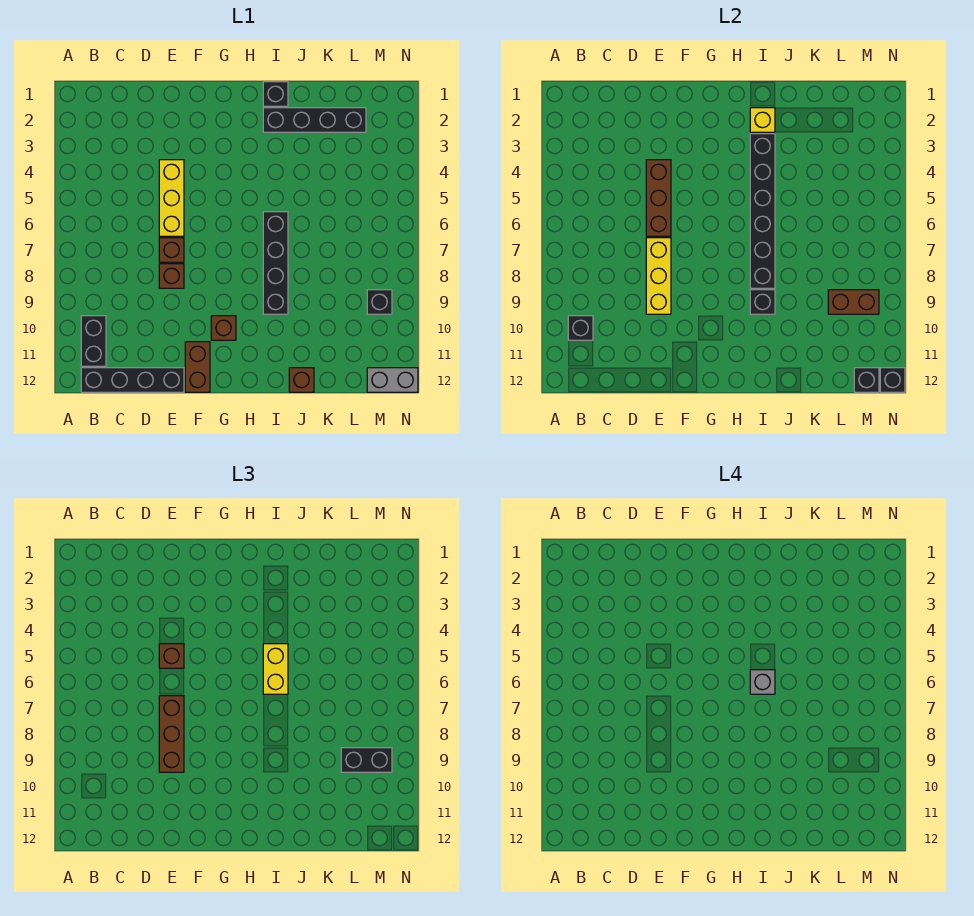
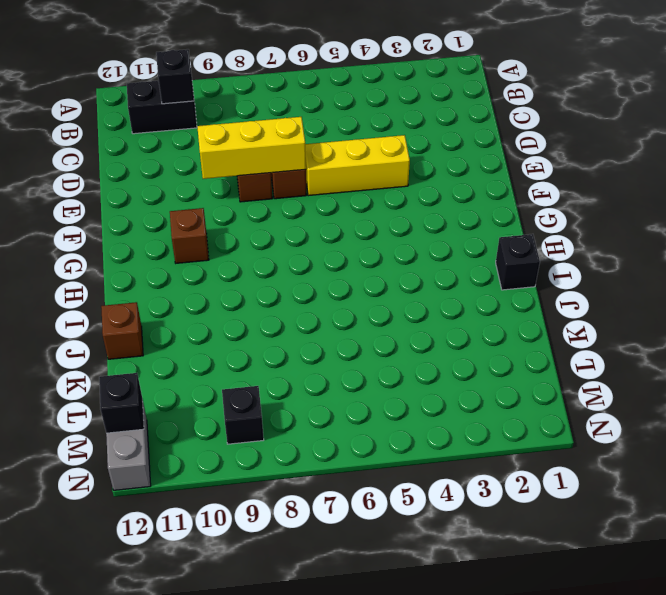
none -> black 1x4 brick [81,368,184,392]
none -> brown 1x2 brick [185,342,210,392]
none -> black 1x4 brick [263,108,366,132]

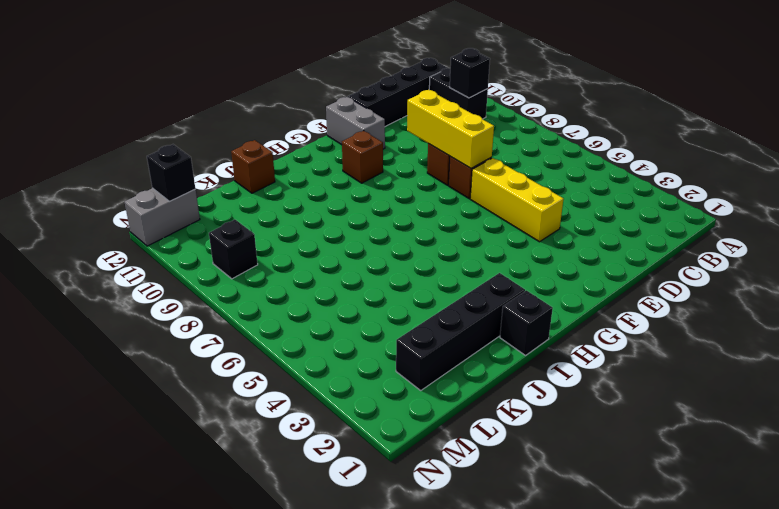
grey 1x2 brick [326,97,385,149] -> brown 1x2 brick [185,342,210,392]
none -> black 1x4 brick [263,212,288,314]
none -> brown 1x3 brick [646,160,671,236]
none -> yellow 1x1 brick [750,108,775,132]

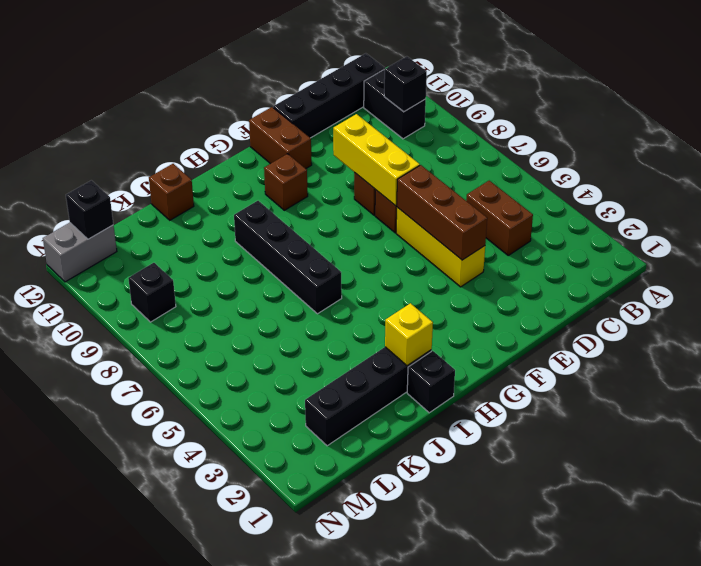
brown 1x2 brick [466,181,533,255] -> brown 1x2 brick turned to [828,290,879,314]
none -> black 1x6 brick [750,134,775,288]
none -> black 1x1 brick [750,290,775,314]
none -> black 1x1 brick [880,368,905,392]

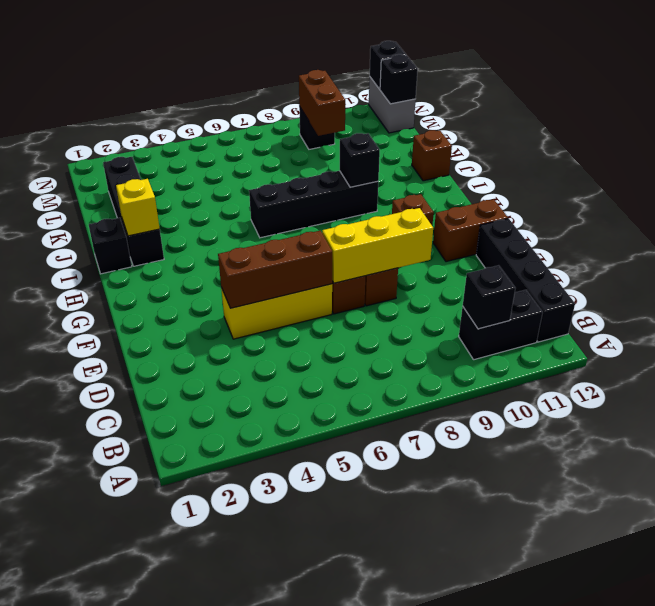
none -> black 1x6 brick [750,134,775,288]
none -> brown 1x1 brick [159,644,184,668]
none -> brown 1x3 brick [159,696,184,772]

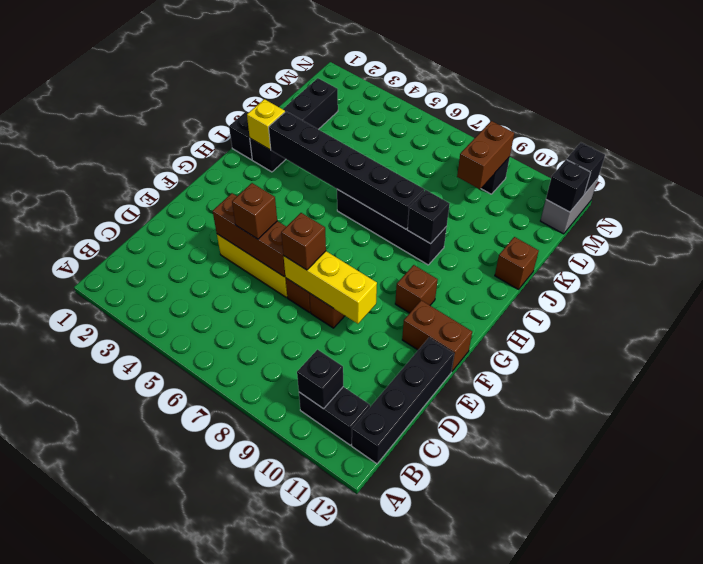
brown 1x1 brick [281,213,326,270] -> brown 1x3 brick [159,696,184,772]
none -> yellow 1x2 brick [263,644,288,694]
none -> black 1x2 brick [341,748,392,772]
none -> grey 1x1 brick [750,670,775,694]

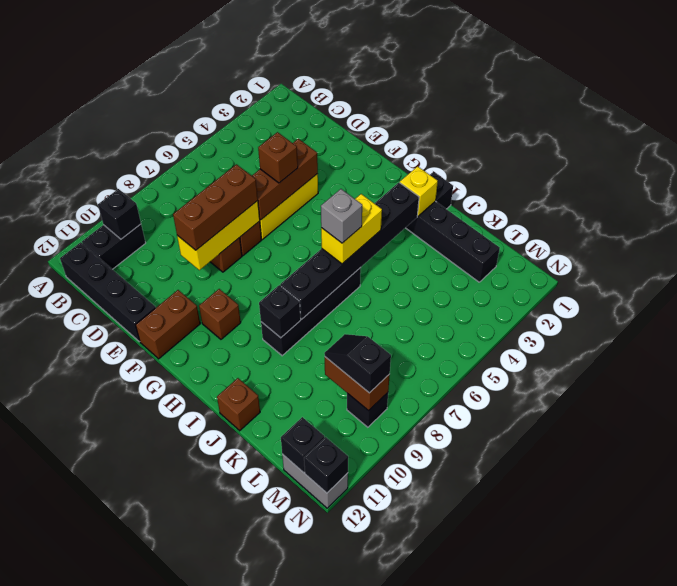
black 1x2 slope [324,334,391,393] -> black 1x2 brick [341,748,392,772]

